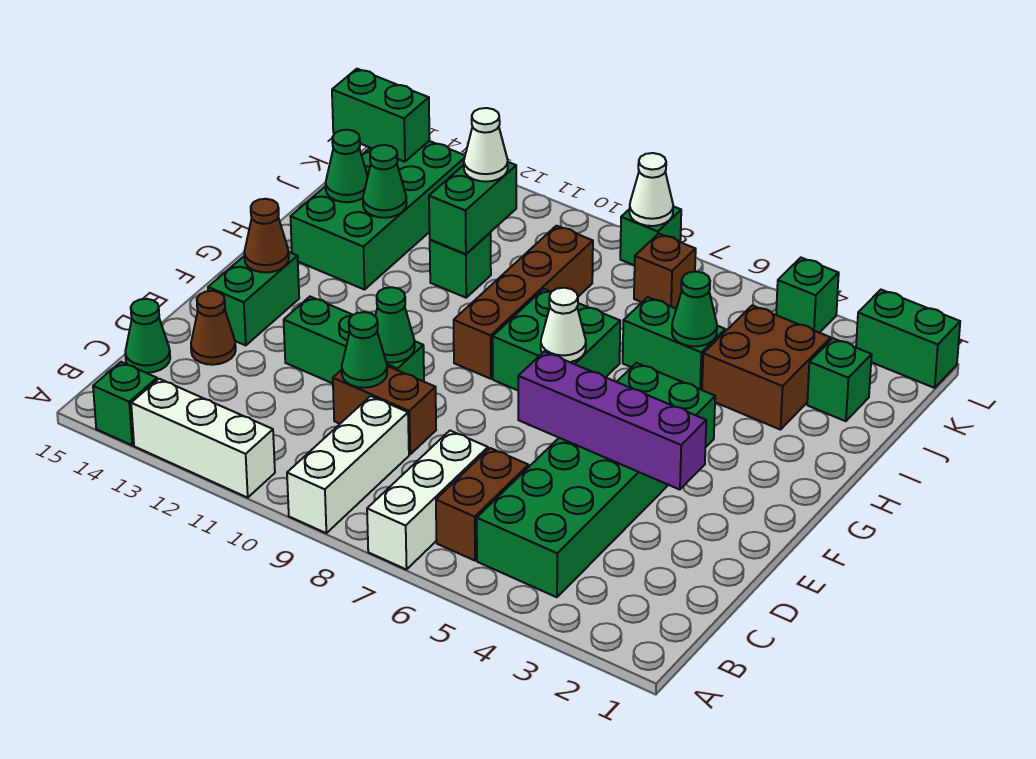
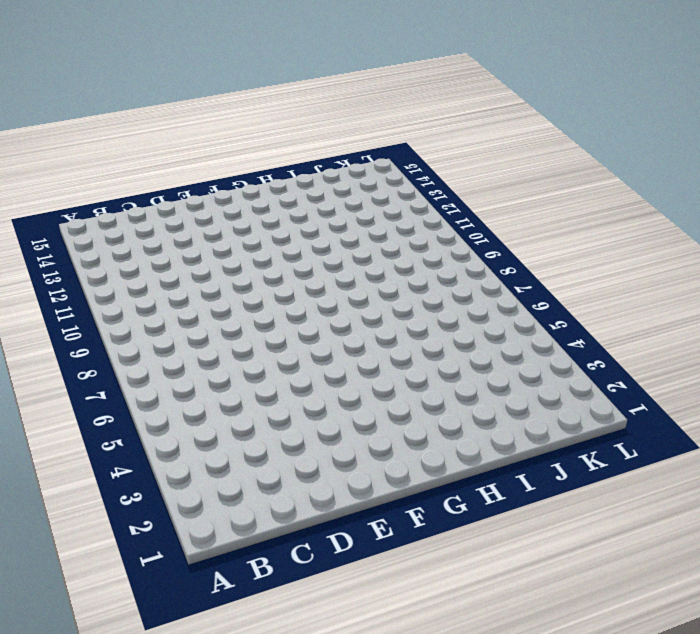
none -> white 1x3 brick [367,431,488,570]
none -> white 1x3 brick [287,396,409,533]
none -> white 1x3 brick [131,379,275,498]
none -> green 1x1 brick [93,362,157,445]

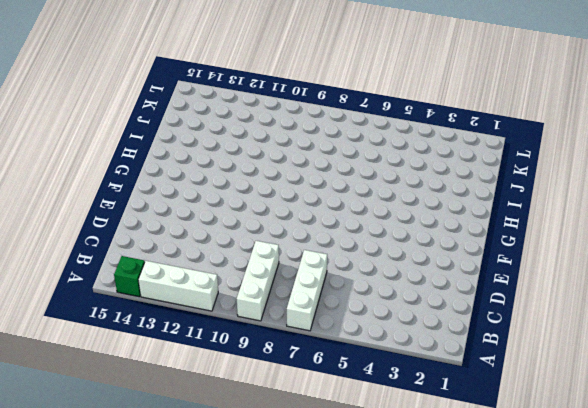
none -> green 2x6 brick [477,363,715,597]
none -> brown 1x2 brick [436,448,528,561]
none -> green 1x1 cone [125,299,170,373]
none -> brown 1x2 brick [333,366,436,454]

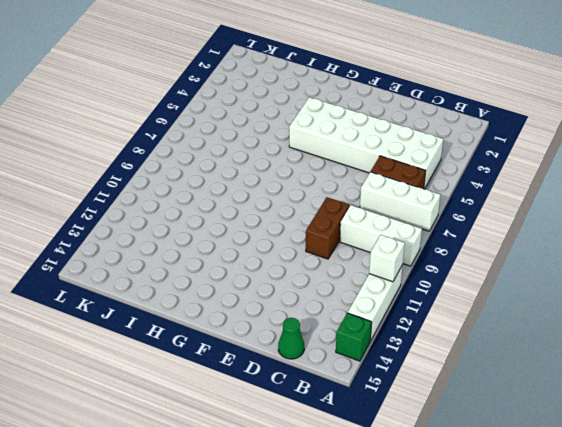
white 1x1 brick [369,235,405,282] -> none
white 2x6 brick [289,97,443,189] -> green 2x6 brick [477,363,715,597]
none -> brown 1x1 cone [191,291,236,365]
none -> green 1x3 brick [284,297,424,383]
none -> green 1x2 brick [208,252,299,346]
none -> green 2x2 brick [493,289,620,390]

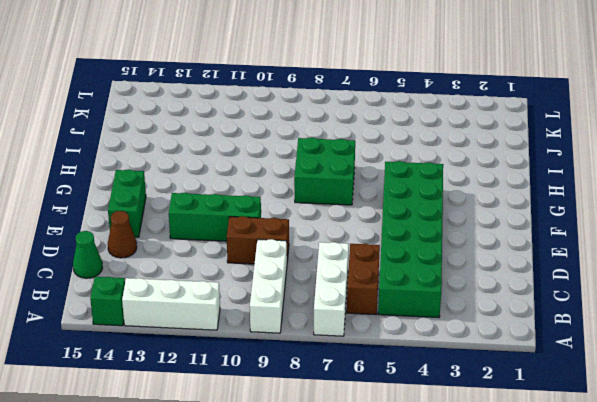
none -> brown 1x4 brick [454,226,593,379]
none -> green 2x4 brick [290,141,465,290]
none -> brown 2x2 brick [702,305,831,430]
none -> green 1x2 brick [623,297,725,390]

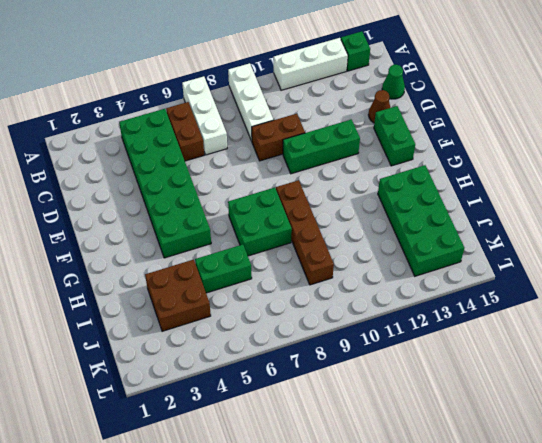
none -> green 1x1 brick [430,233,491,298]
none -> green 1x1 brick [807,338,872,421]
none -> brown 1x1 brick [634,234,696,308]
none -> green 1x2 brick [856,290,960,388]

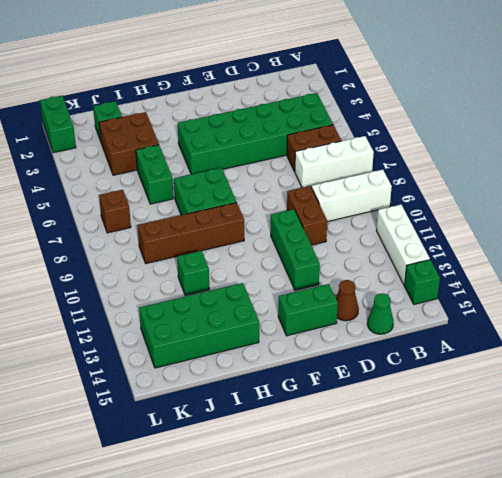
none -> green 1x1 brick [776,258,839,333]
none -> green 1x1 brick [620,206,681,266]
none -> green 1x1 cone [342,312,387,388]
none -> purple 1x4 brick [518,352,706,490]

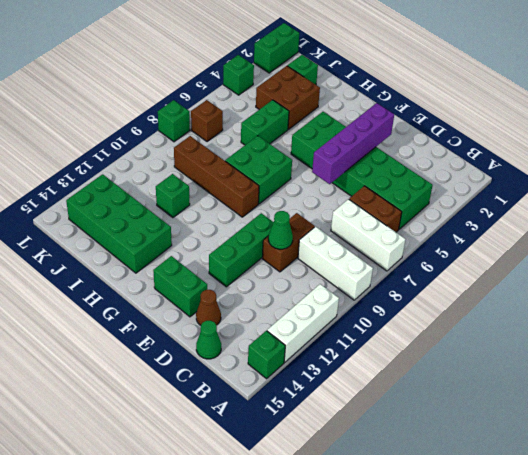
none -> green 1x1 cone [375,287,415,363]
none -> brown 1x1 cone [244,199,289,272]
none -> white 1x1 cone [541,288,586,362]
none -> green 1x1 cone [672,272,717,346]

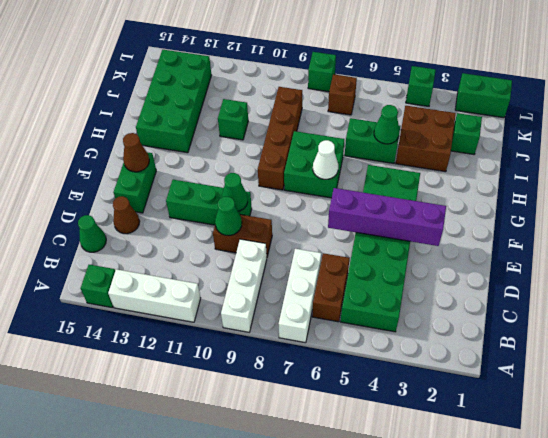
none -> green 1x2 brick [429,162,516,254]
none -> green 1x1 cone [363,145,407,218]
none -> green 1x1 cone [326,130,368,202]
none -> green 1x2 brick [332,69,429,162]

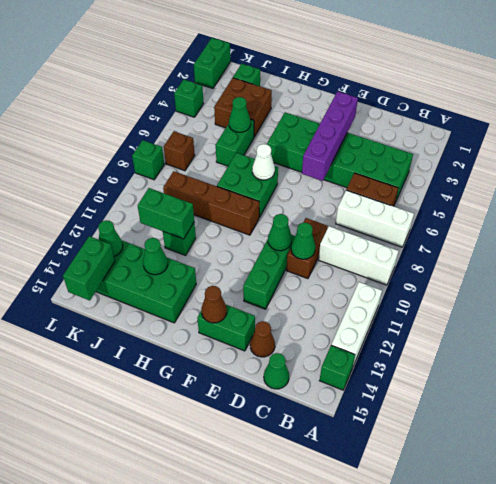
green 1x1 cone [98,220,123,256] -> green 1x1 cone moved to [326,130,368,202]
none -> white 1x1 cone [629,153,673,226]
none -> white 1x1 cone [464,108,508,182]

